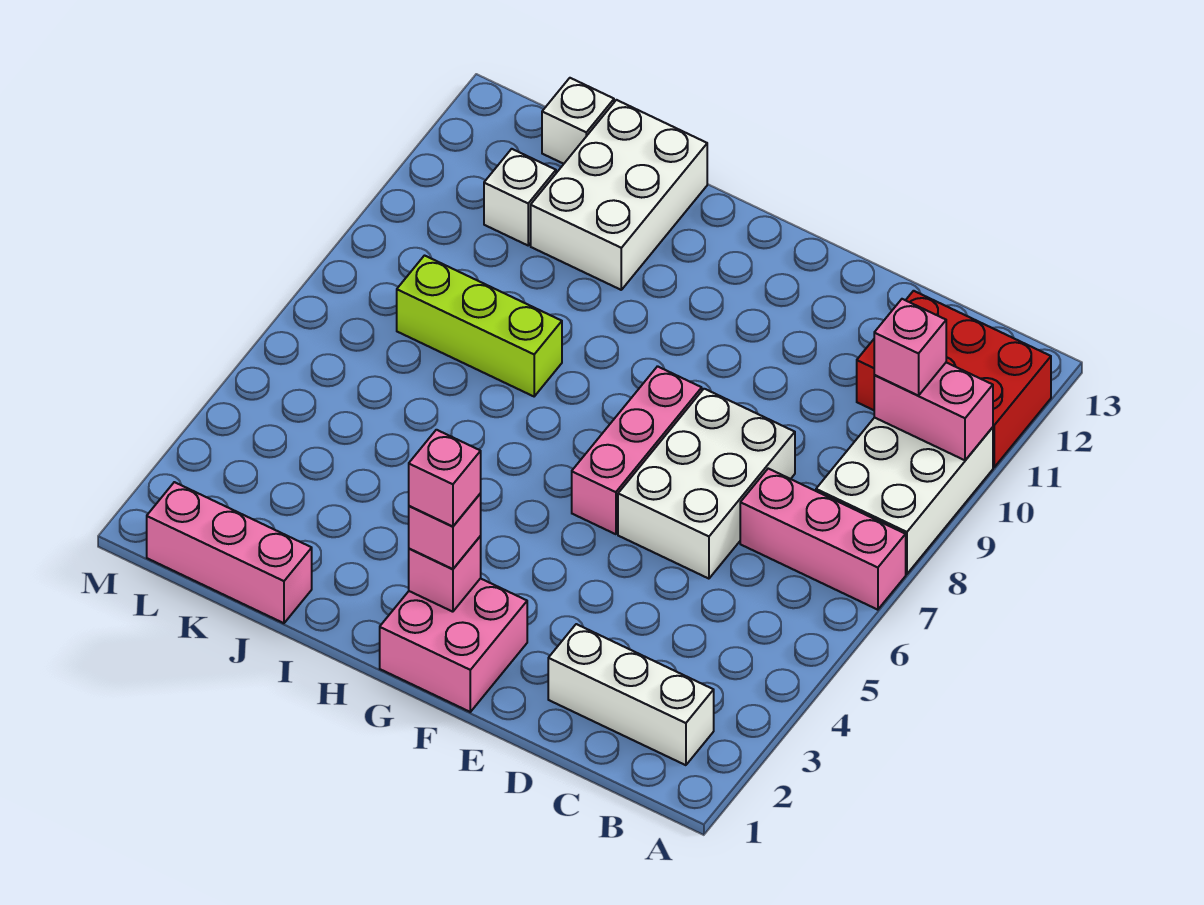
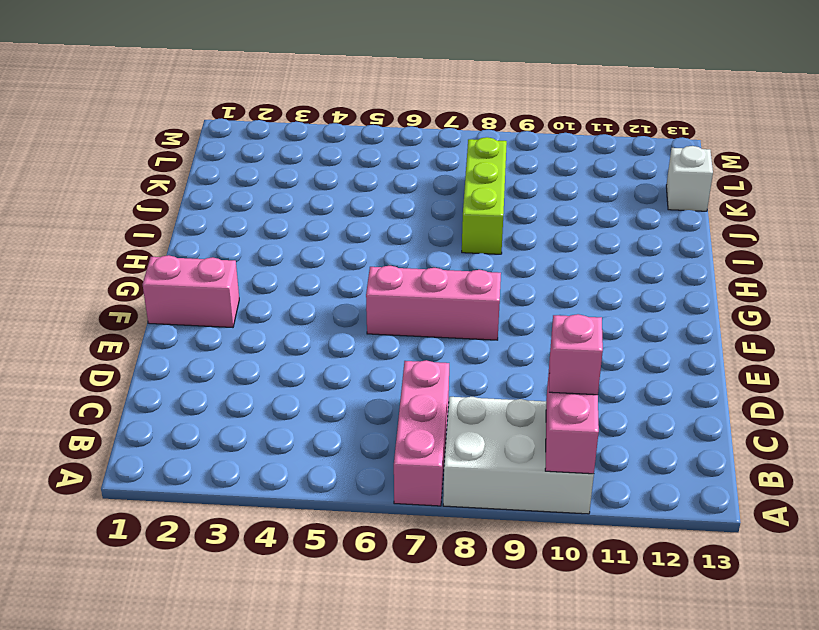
pink 1x2 brick [143,255,239,327] -> pink 2x2 brick [380,578,527,712]
none -> red 2x3 brick [857,291,1051,467]
none -> white 1x3 brick [548,624,714,765]
none -> white 2x3 brick [618,389,795,579]

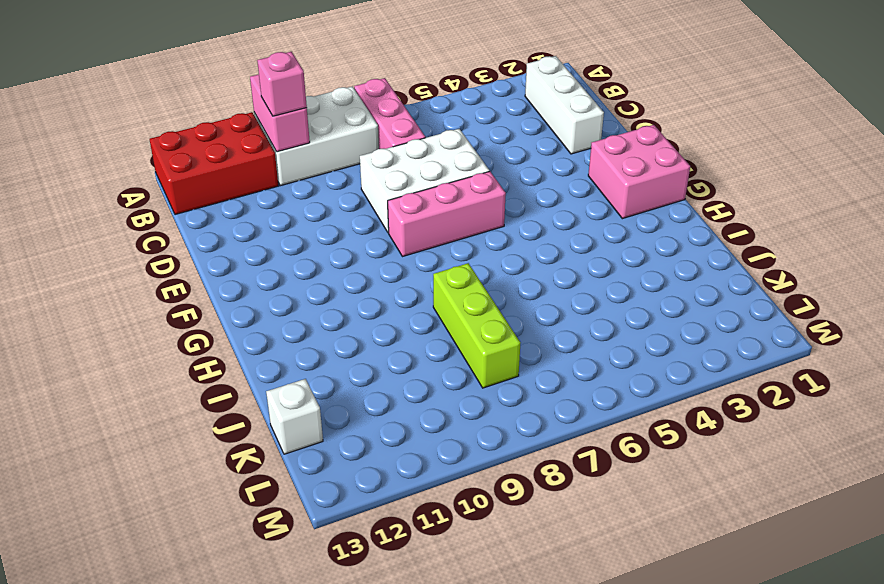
red 2x3 brick [150,112,278,215] -> red 2x3 brick turned to [857,291,1051,467]
none -> white 2x3 brick [531,100,707,290]
none -> pink 1x3 brick [147,482,312,623]
none -> white 1x1 brick [484,149,556,245]

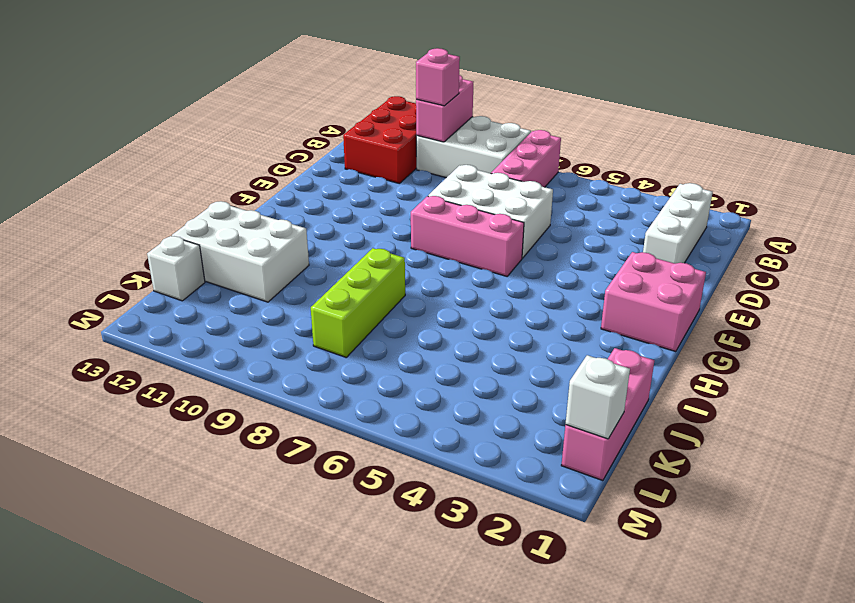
white 1x1 brick [566,355,630,439] -> white 1x1 brick moved to [484,149,556,245]
none -> pink 1x1 brick [409,536,481,612]
none -> pink 1x1 brick [409,494,481,569]
none -> pink 1x1 brick [409,430,481,526]

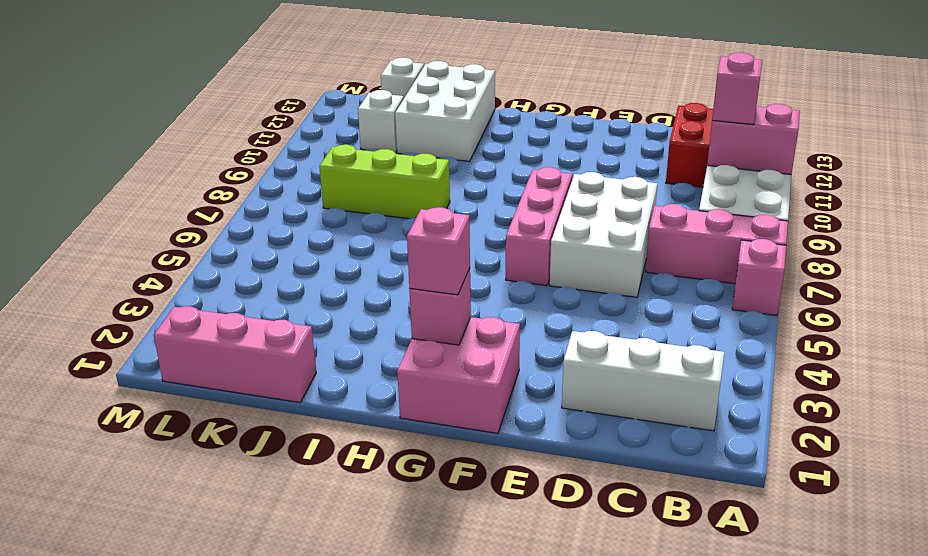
pink 1x1 brick [732,239,786,316] -> pink 1x1 brick moved to [409,430,481,526]

